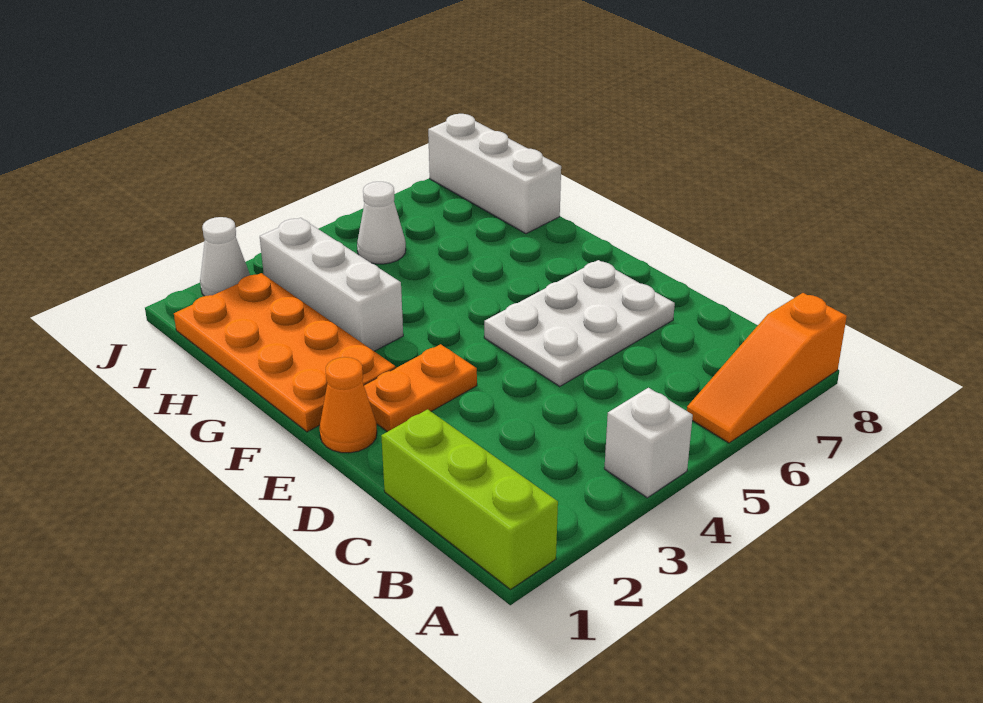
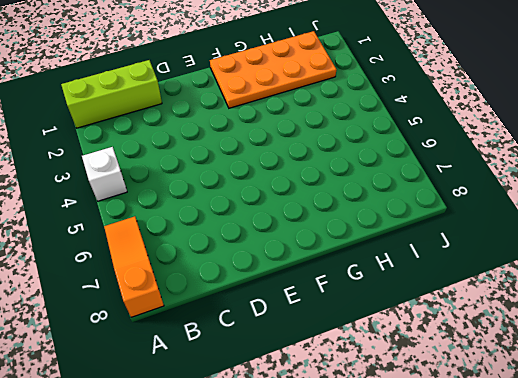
none -> white 2x3 plate [484,260,675,386]
none -> orange 1x1 cone [319,357,377,453]

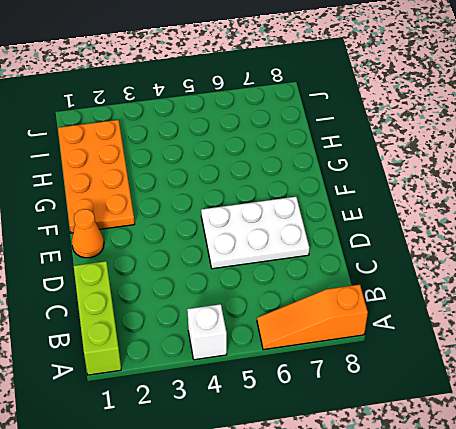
none -> orange 1x2 plate [364,344,477,432]
none -> white 1x3 brick [260,218,403,351]

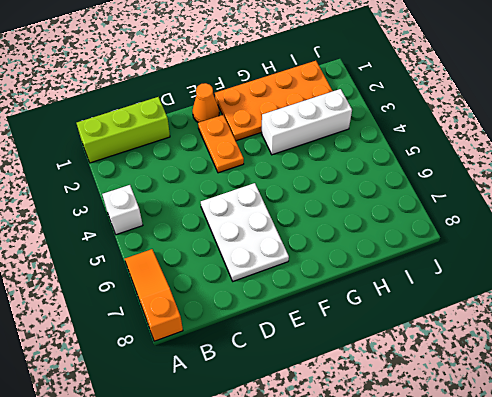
none -> white 1x3 brick [428,114,561,234]
none -> white 1x1 cone [357,182,406,264]

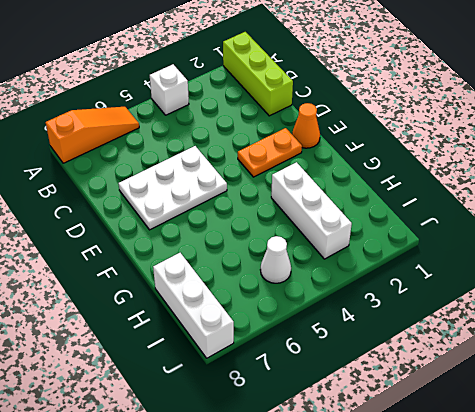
none -> orange 2x4 plate [174,273,396,432]
none -> white 1x1 cone [200,217,250,296]

